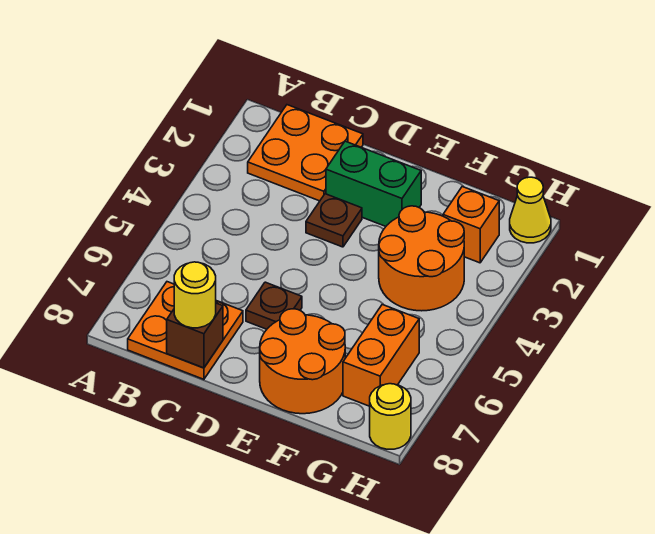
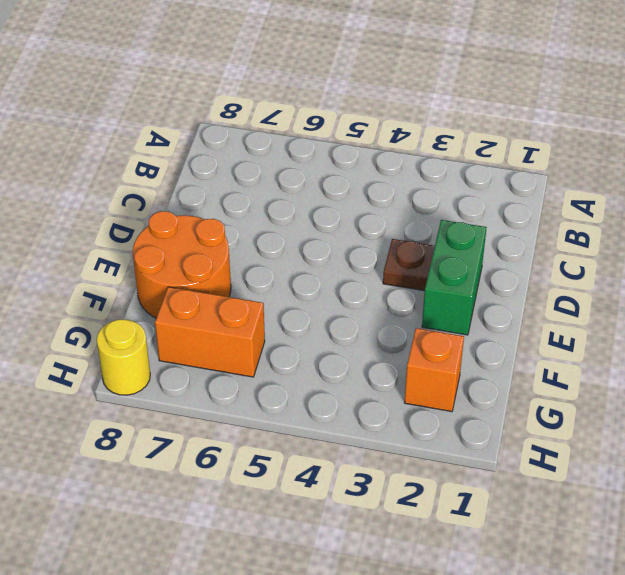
none -> orange 2x2 plate [248,105,363,201]
none -> orange 2x2 plate [128,282,243,379]
none -> brown 1x1 plate [246,282,302,329]

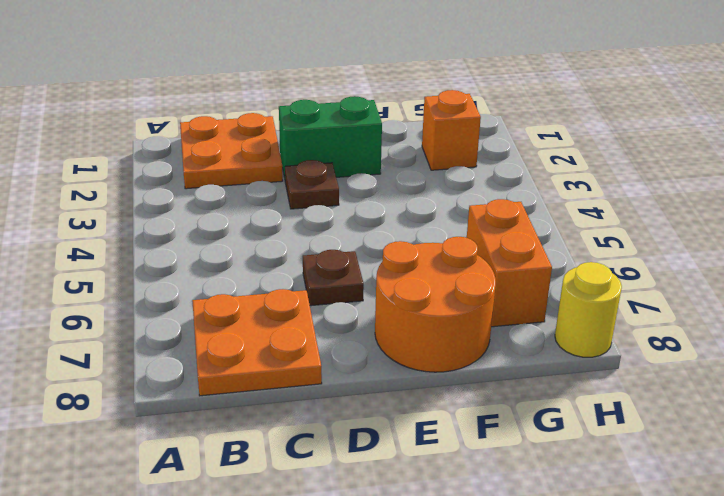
none -> orange 2x2 round brick [379,206,464,311]
none -> yellow 1x1 cone [510,177,551,243]
none -> brown 1x1 brick [167,303,223,368]

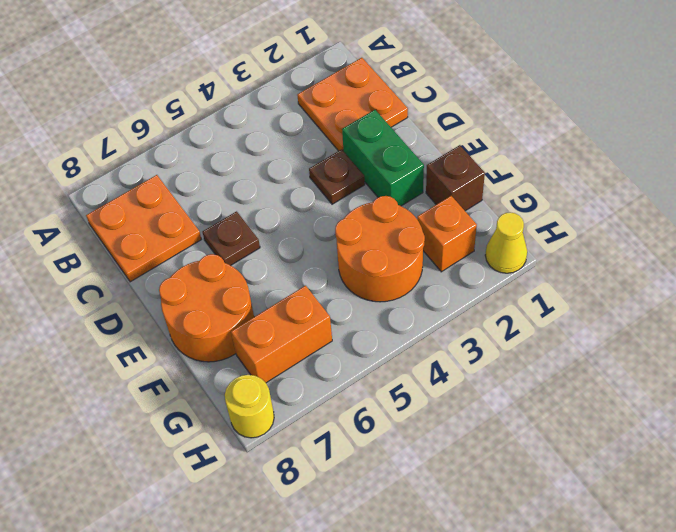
brown 1x1 brick [426,145,485,211] -> brown 1x1 brick moved to [167,303,223,368]
none -> yellow 1x1 round brick [174,262,216,328]

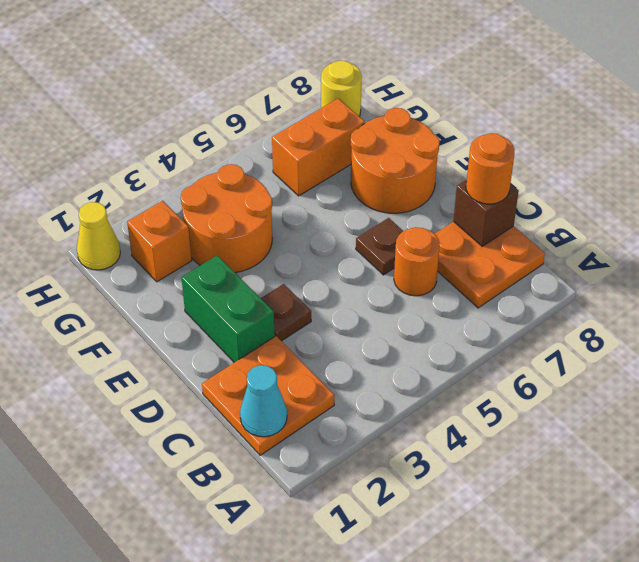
cyan 1x1 cone [240,365,287,437] -> none
orange 1x1 round brick [394,227,440,296] -> none
orange 1x1 round brick [466,133,515,204] -> yellow 1x1 round brick [174,262,216,328]

